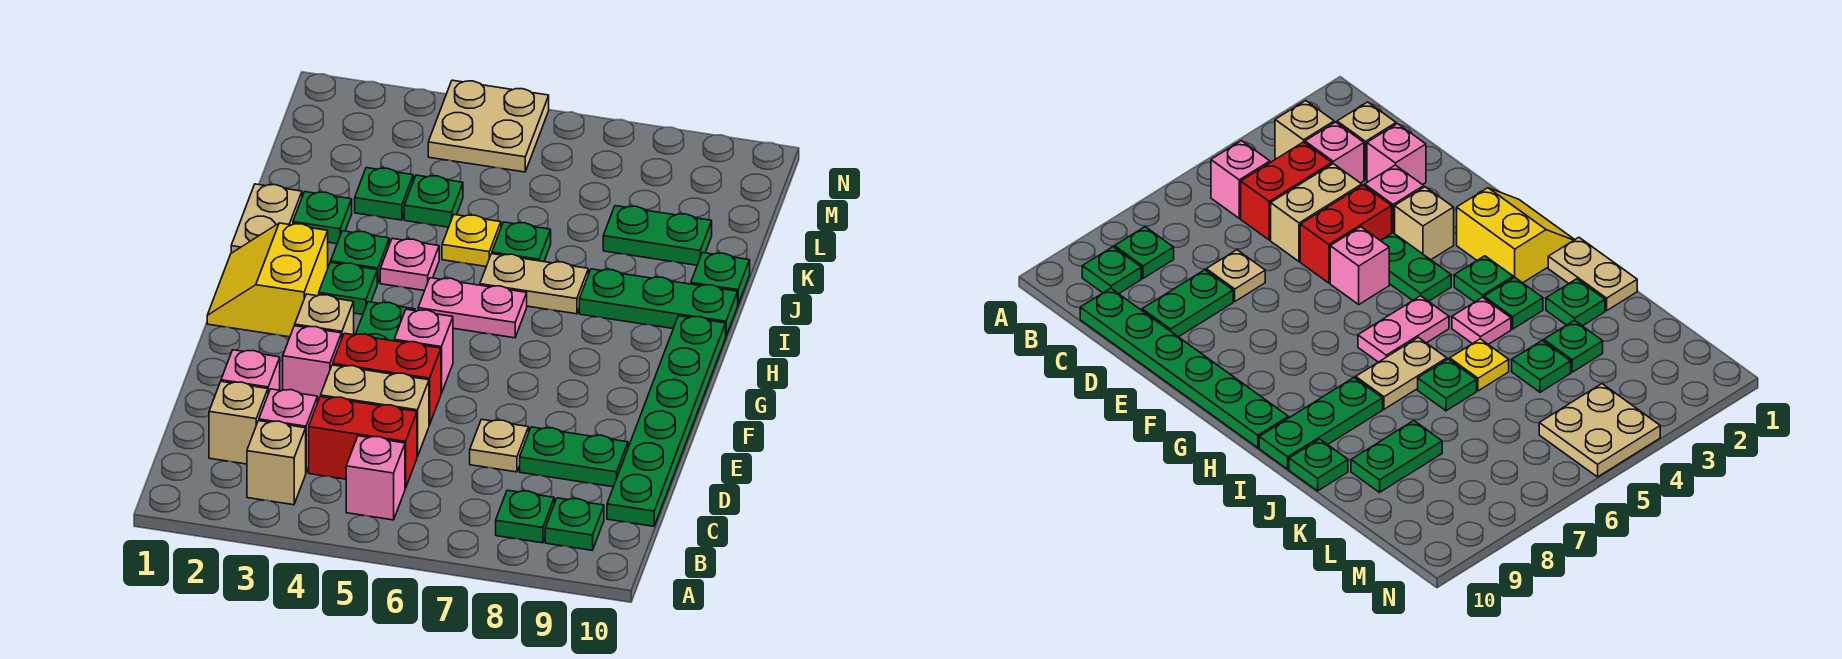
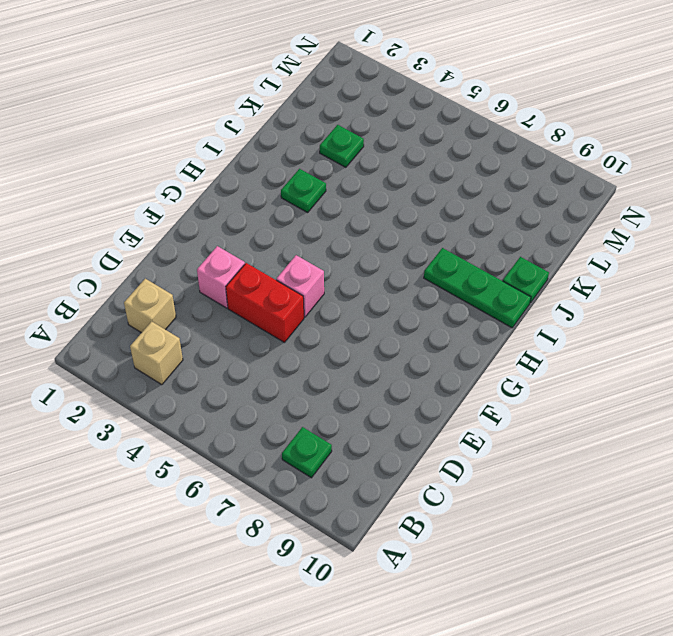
none -> pink 1x1 brick [346,436,405,520]
none -> green 1x1 plate [545,498,604,550]
none -> pink 1x1 brick [259,389,318,472]
none -> red 1x2 brick [309,397,417,488]

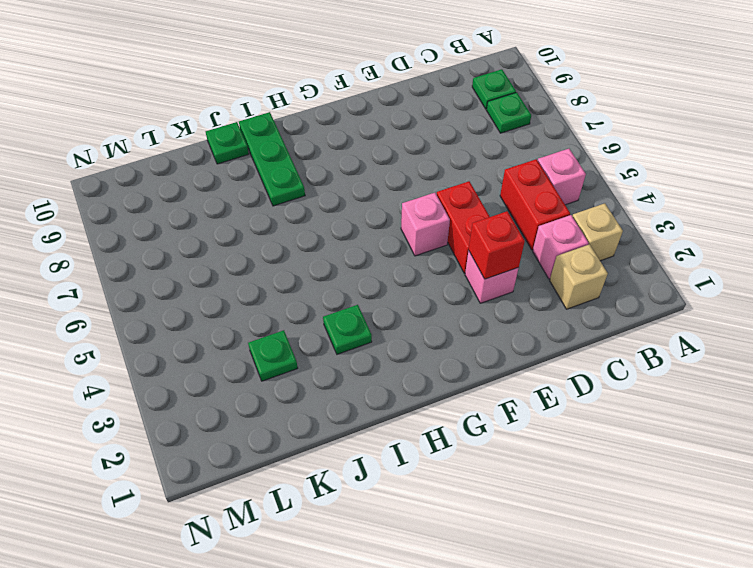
red 1x1 brick [469,211,525,279] -> none
none -> green 1x6 plate [607,316,726,526]
none -> pink 1x1 brick [221,350,280,393]
none -> tan 1x2 brick [321,365,429,457]
none -> tan 1x1 plate [470,419,529,472]

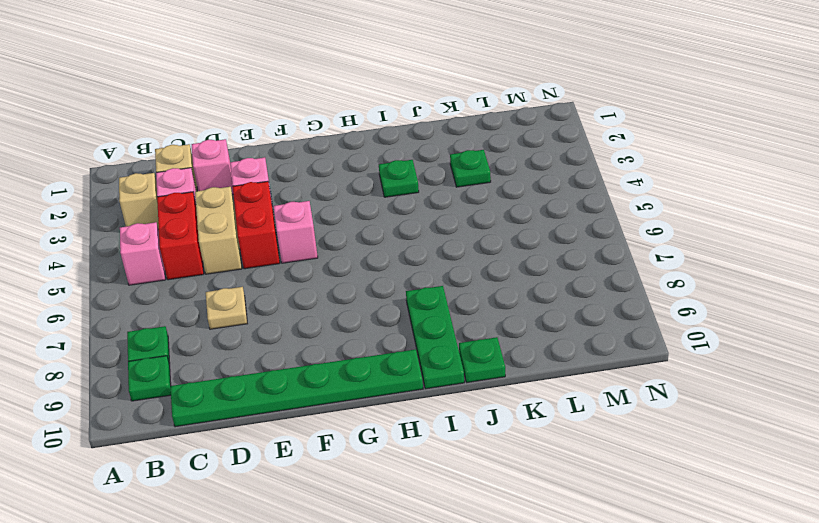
none -> green 1x2 plate [520,427,628,487]
none -> tan 1x1 brick [295,294,354,337]
none -> green 1x2 plate [355,302,415,341]
none -> yellow 2x2 slope [207,223,328,337]

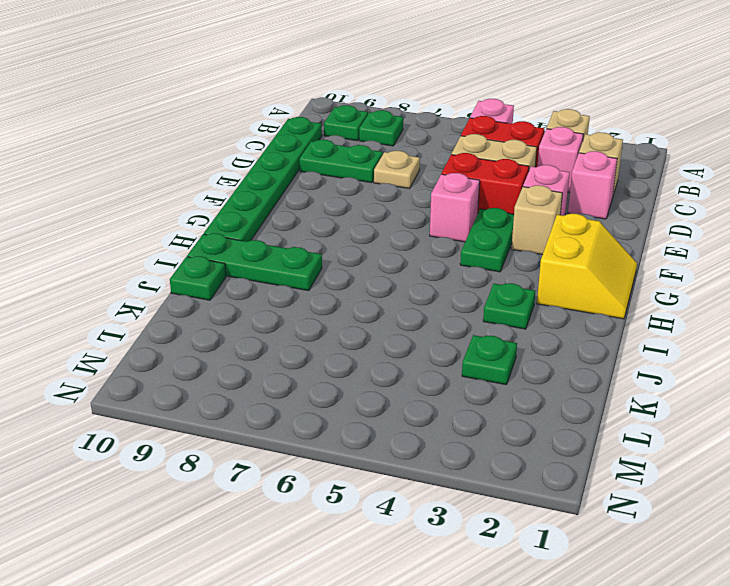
none -> green 1x1 plate [319,262,377,315]
none -> pink 1x2 plate [418,278,527,338]
none -> tan 1x2 plate [231,184,302,253]
none -> pink 1x1 plate [380,239,439,291]

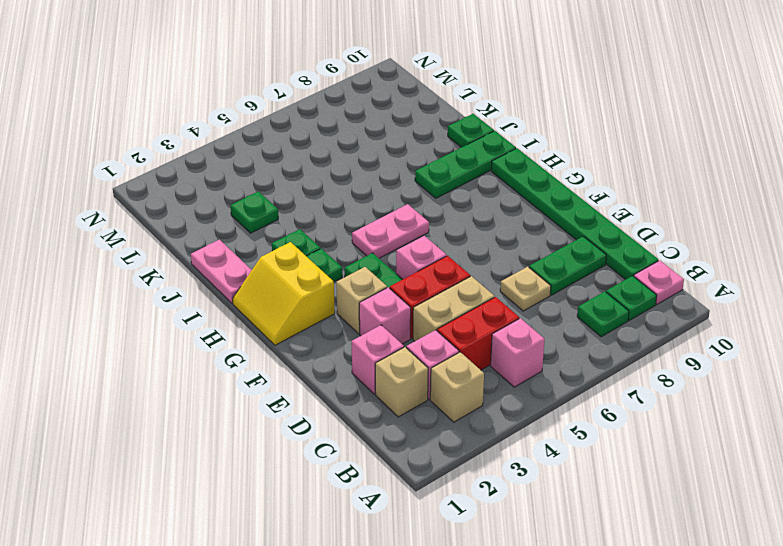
pink 1x1 plate [634,260,684,304] -> pink 1x1 plate moved to [380,239,439,291]
pink 1x2 plate [191,240,252,303] -> tan 1x2 plate [231,184,302,253]
none -> tan 1x2 plate [480,254,588,314]
none -> green 1x1 plate [293,192,352,244]
none -> yellow 1x1 plate [442,215,501,266]
none -> green 1x1 plate [492,222,551,262]

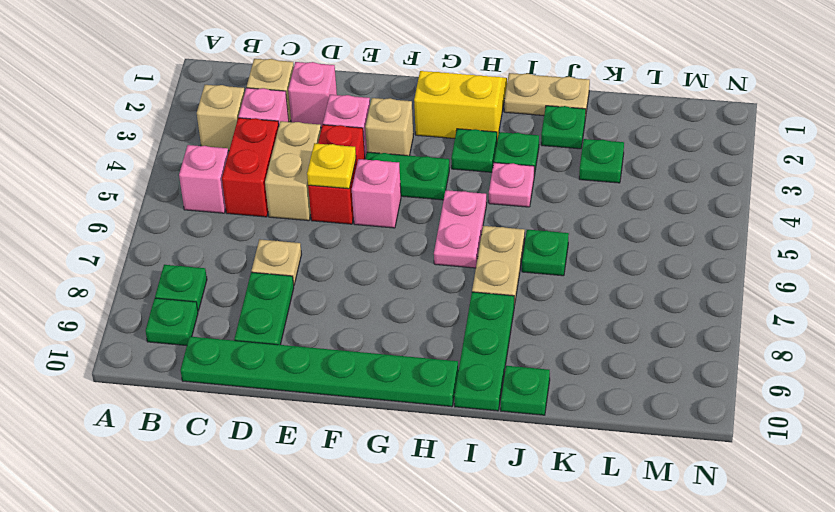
yellow 1x1 plate [307,143,356,189] -> yellow 1x1 plate moved to [442,215,501,266]
none -> green 1x1 plate [404,175,463,227]
none -> green 1x2 plate [603,206,712,265]
none -> tan 2x2 plate [428,80,549,172]

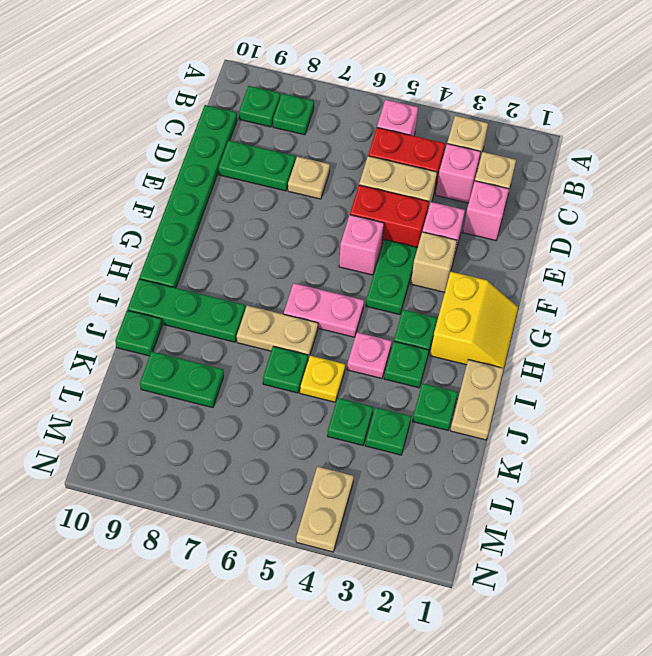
tan 1x2 plate [296,466,354,552] -> tan 2x2 plate [428,80,549,172]

